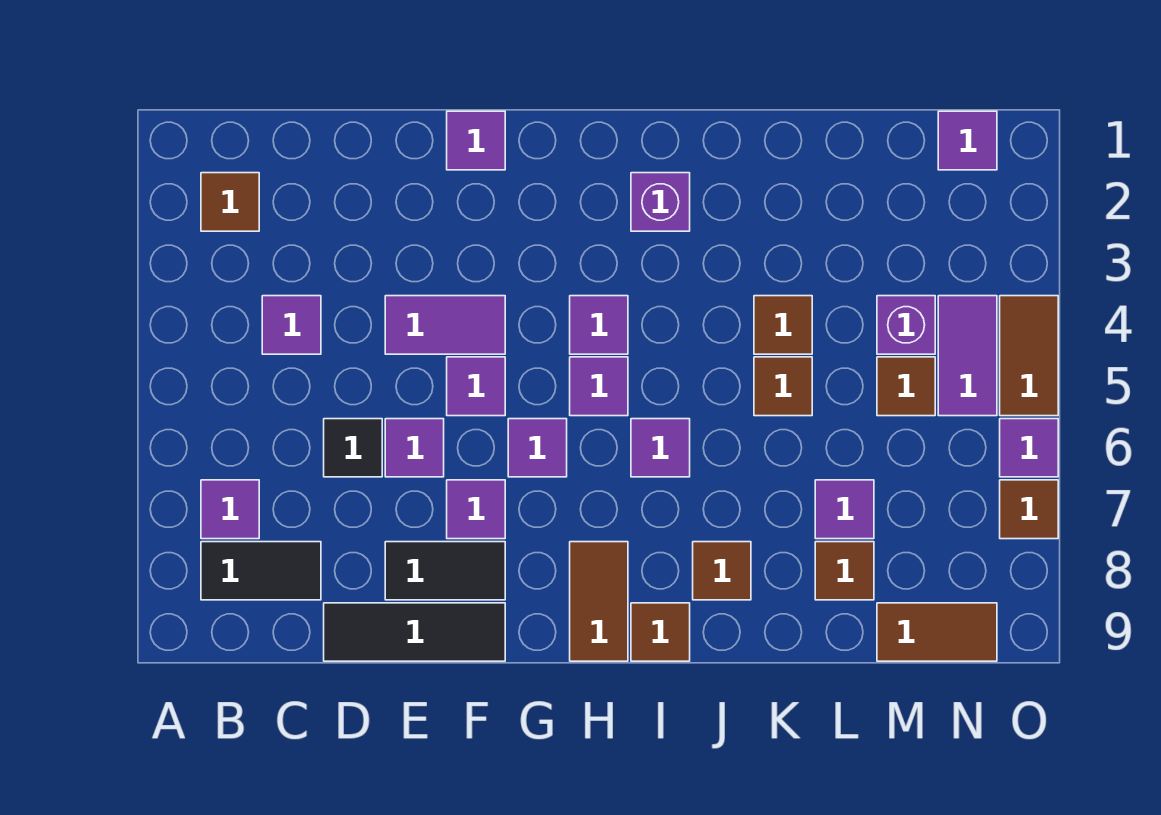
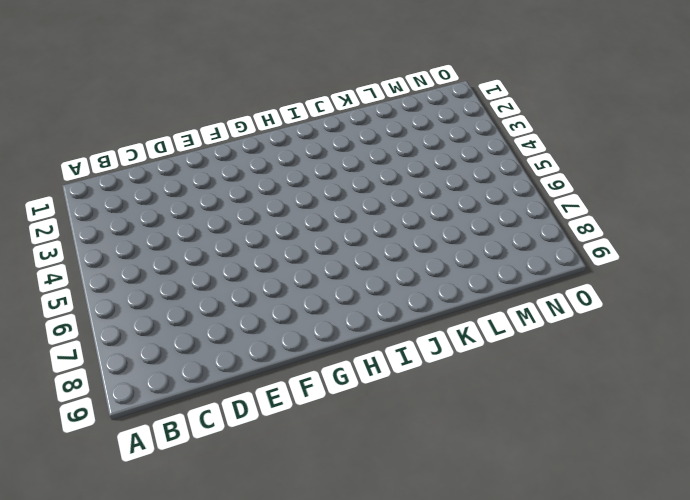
none -> brown 1x1 tile [201,173,259,231]
none -> purple 1x1 tile [201,480,259,539]
none -> black 1x2 tile [201,542,321,600]
none -> purple 1x1 tile [262,296,321,354]

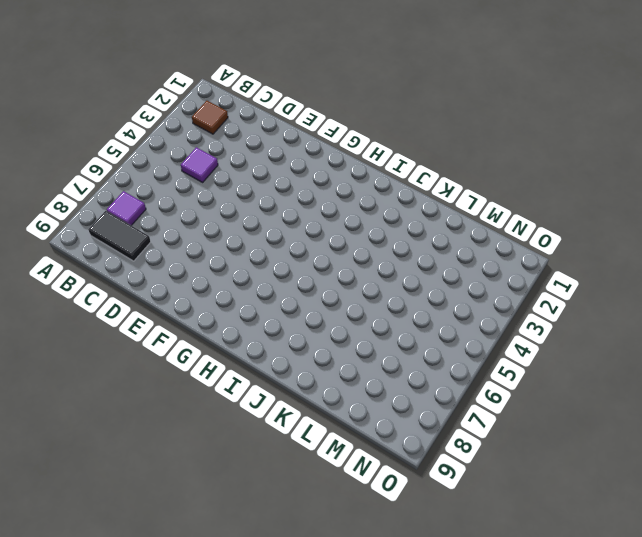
none -> black 1x1 tile [324,419,382,477]
none -> black 1x3 tile [324,603,505,661]
none -> purple 1x2 tile [385,296,505,354]
none -> purple 1x1 tile [385,419,444,477]

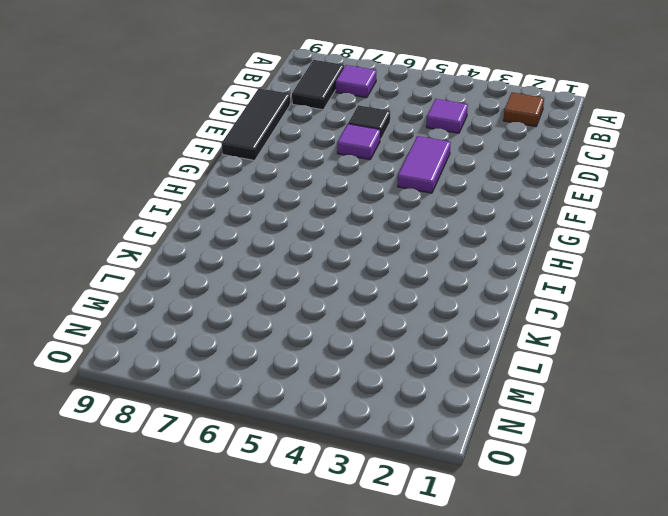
none -> black 1x2 tile [385,542,505,600]
none -> purple 1x1 tile [447,111,505,170]
none -> purple 1x1 tile [447,357,505,416]
none -> purple 1x1 tile [447,480,505,539]

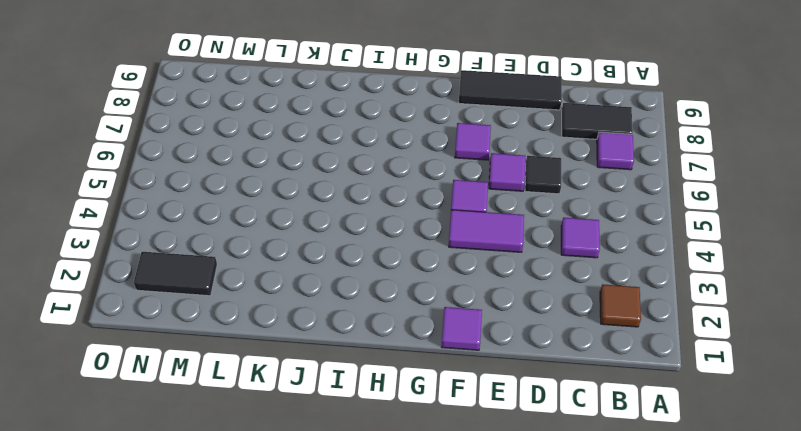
black 1x2 tile [134,252,217,296] -> black 1x2 tile moved to [385,542,505,600]
none -> purple 1x1 tile [508,419,567,477]
none -> purple 1x1 tile [570,296,628,354]
none -> purple 1x1 tile [570,357,628,416]
none -> brown 1x2 tile [570,542,628,661]

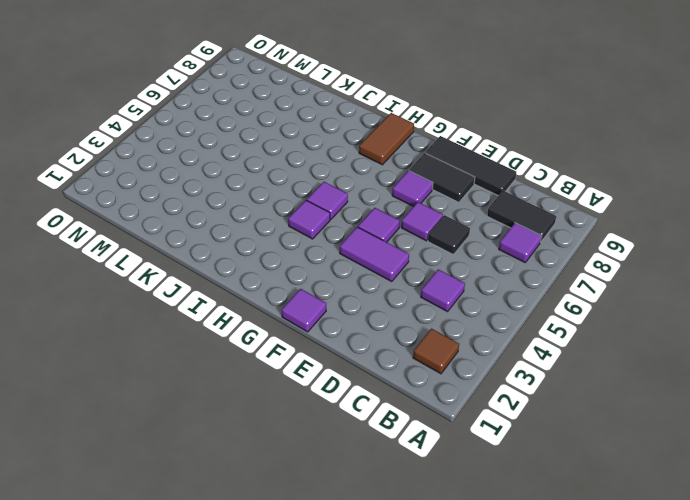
none -> purple 1x1 tile [508,419,567,477]
none -> purple 1x1 brick [631,173,690,231]
none -> purple 1x1 tile [631,419,690,477]
none -> brown 1x1 tile [631,603,690,661]

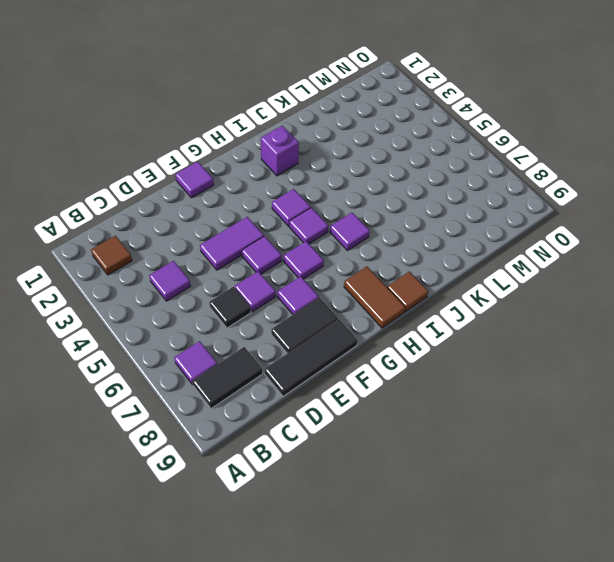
none -> brown 1x1 tile [693,542,751,600]
none -> brown 1x1 tile [754,296,812,354]
none -> brown 1x1 tile [754,357,812,416]
none -> purple 1x1 tile [815,480,874,539]

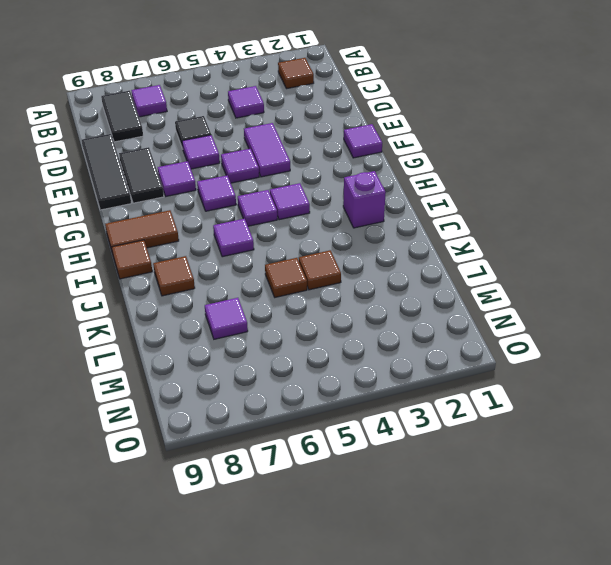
none -> brown 1x1 tile [815,542,874,600]
none -> purple 1x1 brick [877,296,935,354]
none -> brown 1x1 tile [877,357,935,416]
none -> brown 1x2 tile [877,603,997,661]

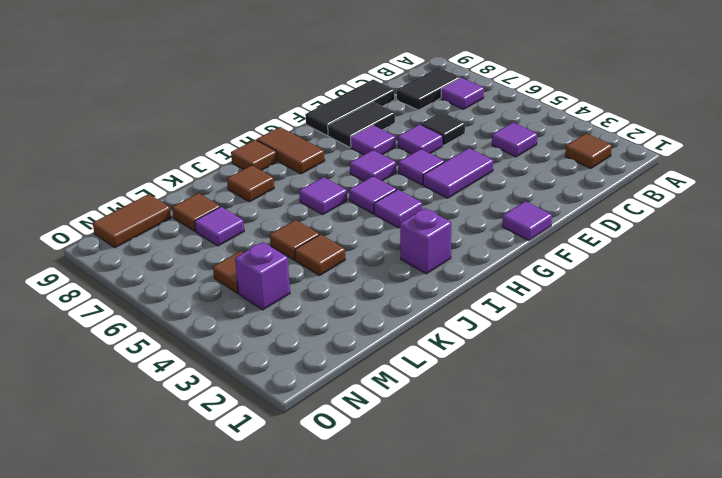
none -> purple 1x1 tile [938,111,997,170]
none -> purple 1x2 tile [938,296,997,416]
none -> brown 1x2 tile [1000,296,1058,416]
none -> purple 1x1 tile [1000,419,1058,477]

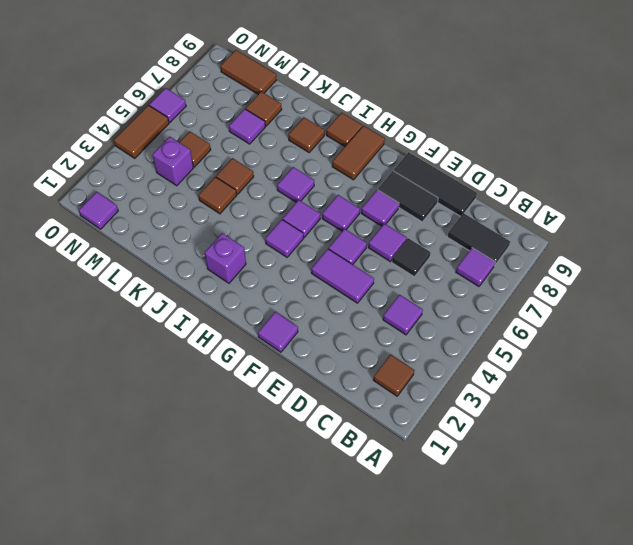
none -> purple 1x2 tile [938,296,997,416]
none -> brown 1x1 tile [1000,480,1058,539]

